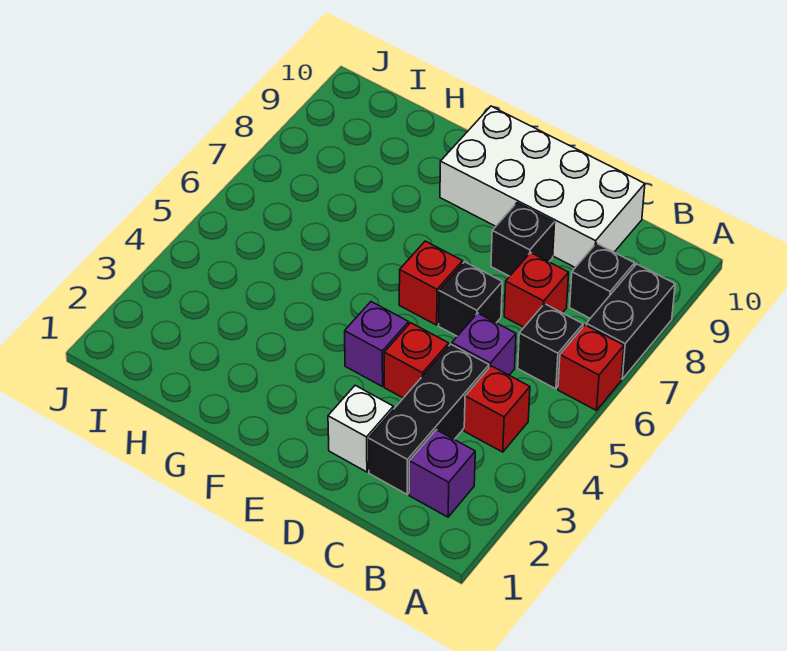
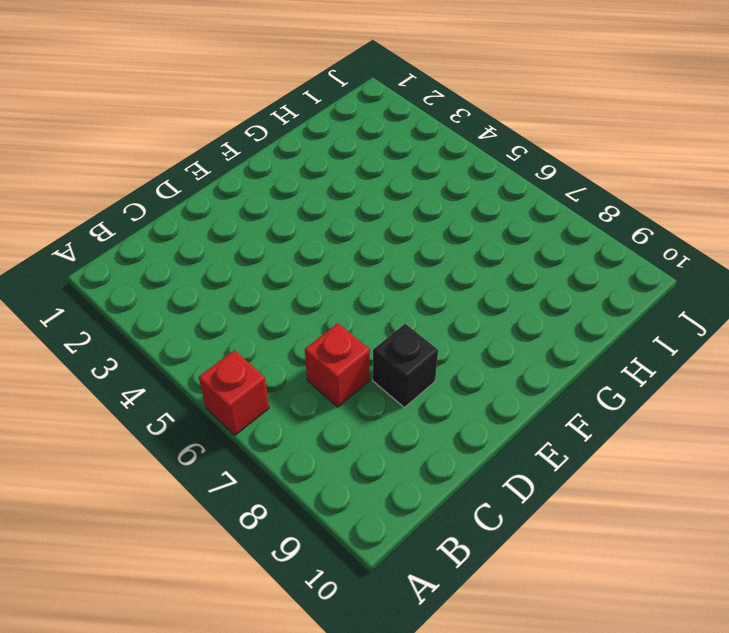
none -> black 1x2 brick [586,264,675,379]
none -> purple 1x1 brick [409,430,475,517]
none -> red 1x1 brick [464,366,530,452]

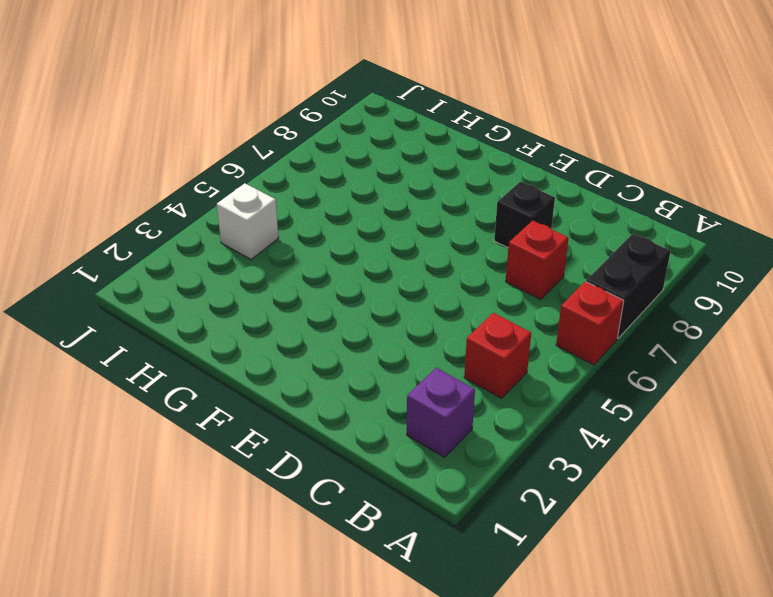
white 1x1 brick [217,183,278,260] -> white 1x1 brick moved to [328,385,393,472]
none -> black 1x1 brick [518,304,583,389]
none -> black 1x1 brick [570,243,635,318]
none -> black 1x3 brick [369,344,489,494]

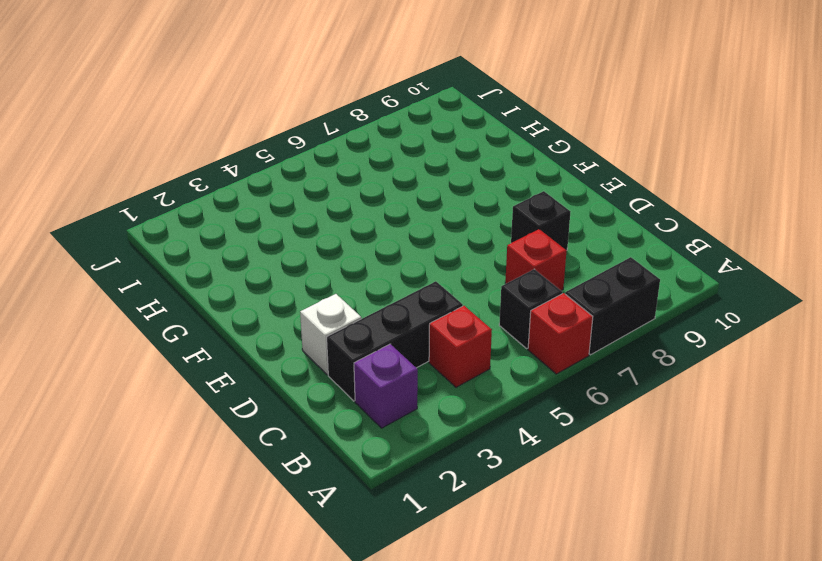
none -> black 1x1 brick [570,243,635,318]
none -> purple 1x1 brick [452,313,516,375]
none -> white 2x4 brick [440,106,645,267]

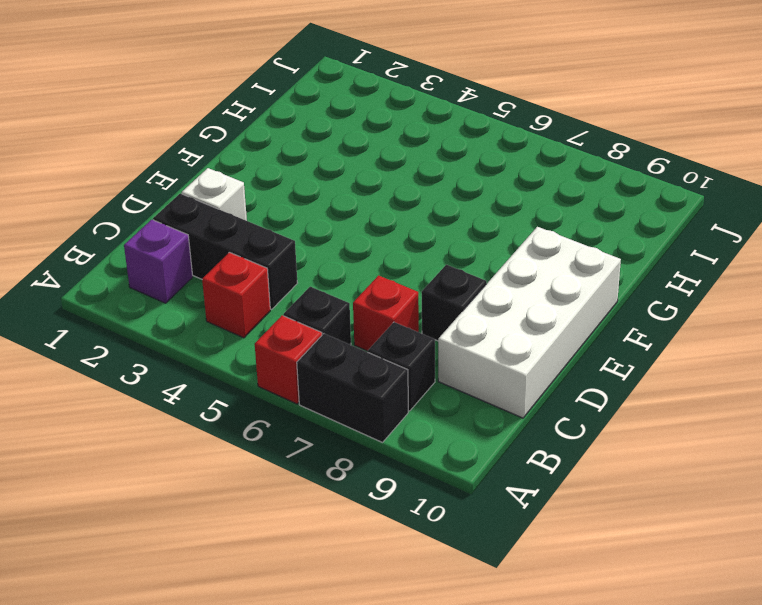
none -> purple 1x1 brick [452,313,516,375]
none -> red 1x1 brick [384,323,449,398]
none -> black 1x1 brick [439,262,502,336]

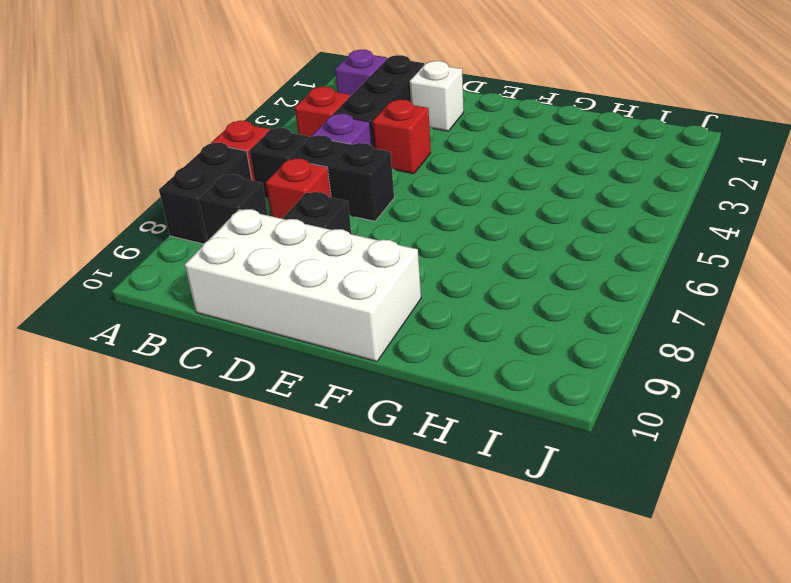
black 1x2 brick [289,135,394,221] -> black 1x1 brick [439,262,502,336]
none -> purple 1x1 brick [345,302,409,387]
none -> red 1x1 brick [399,241,463,325]

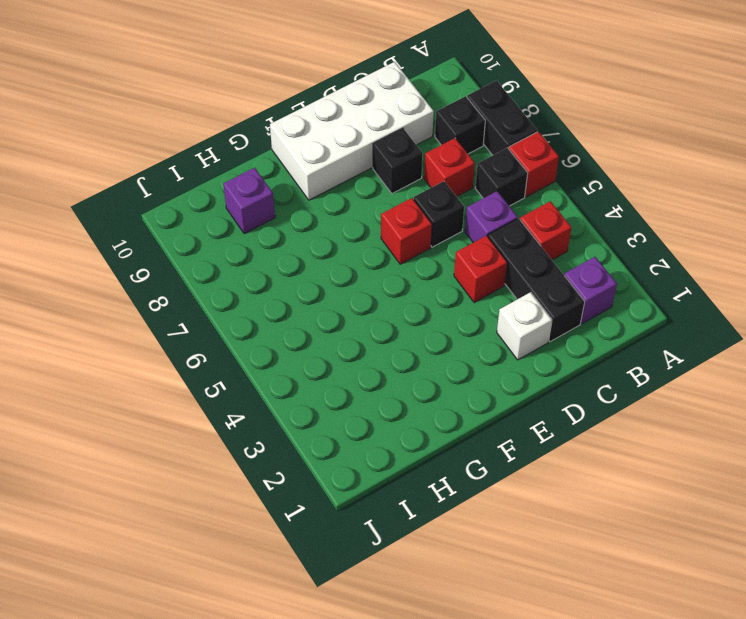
purple 1x1 brick [223,168,275,234] -> purple 1x1 brick moved to [345,302,409,387]

